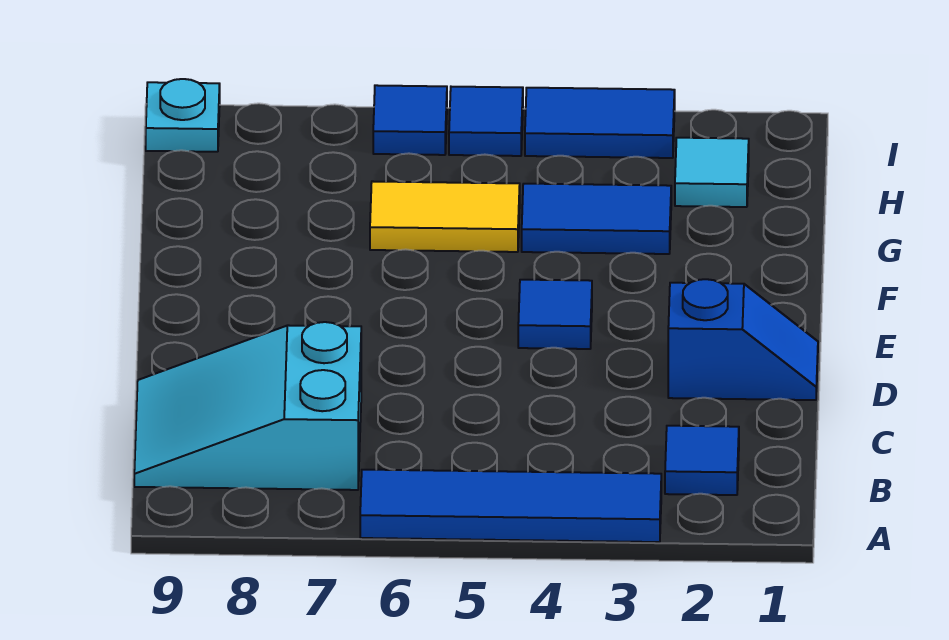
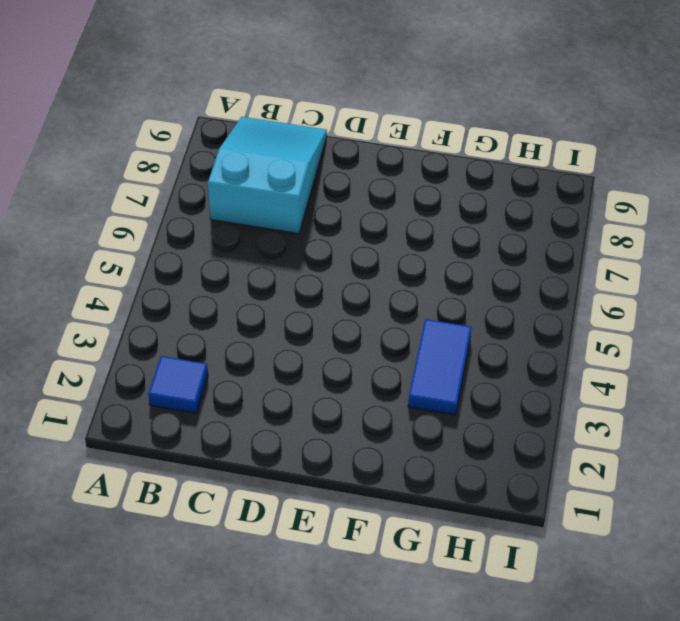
none -> blue 1x4 tile [360,470,661,542]
none -> blue 1x2 slope [668,279,818,400]
none -> blue 1x1 tile [518,280,592,349]

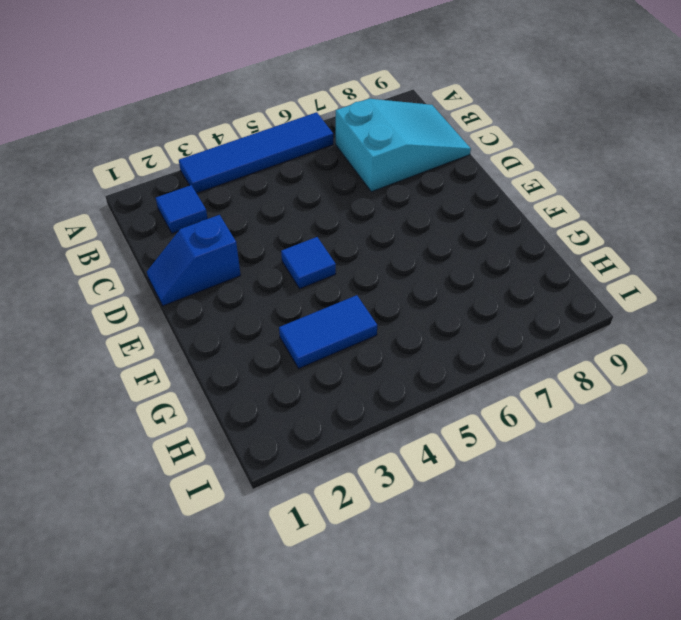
none -> yellow 1x2 tile [370,181,520,252]
none -> cyan 1x1 tile [675,138,749,207]
none -> blue 1x2 tile [525,88,675,158]

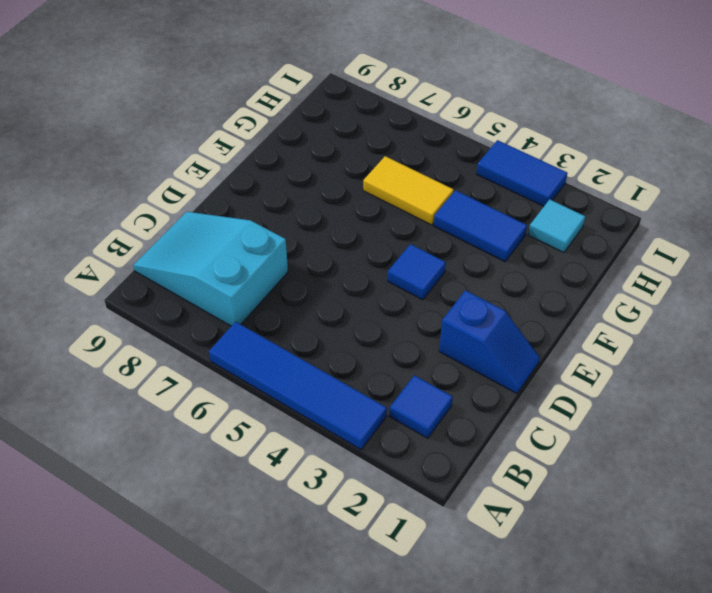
none -> blue 1x1 tile [449,87,523,156]
none -> blue 1x1 tile [373,85,447,155]
none -> cyan 1x1 plate [146,79,220,152]

